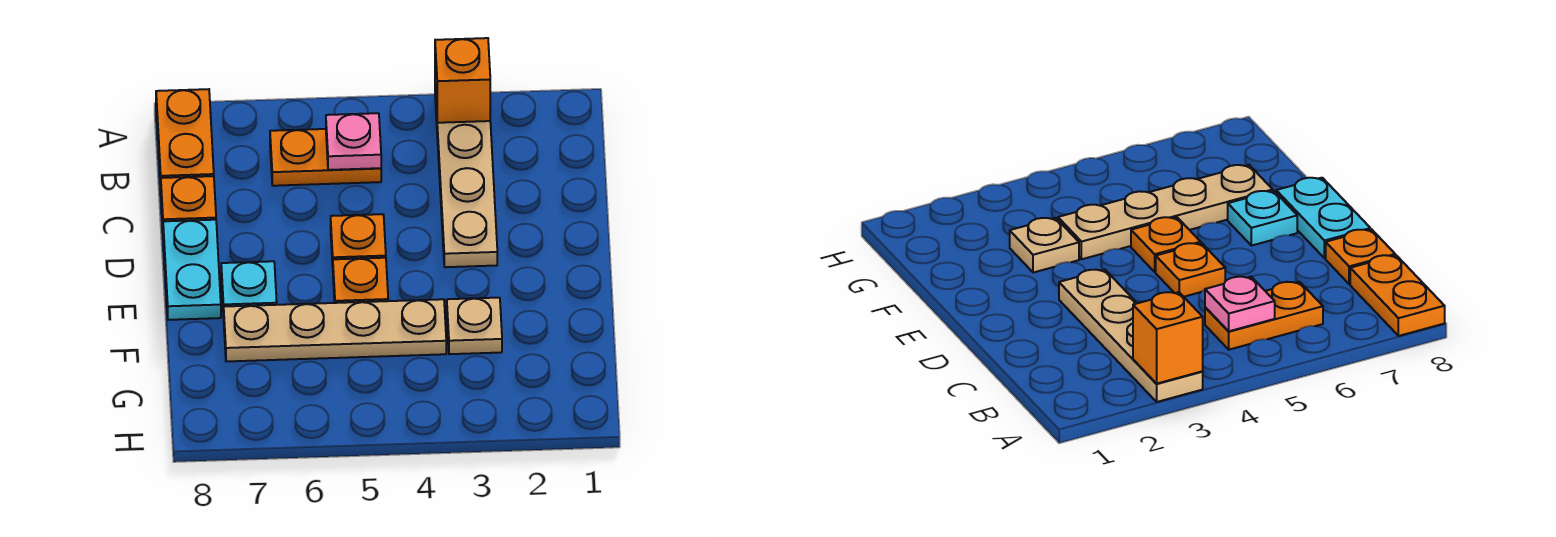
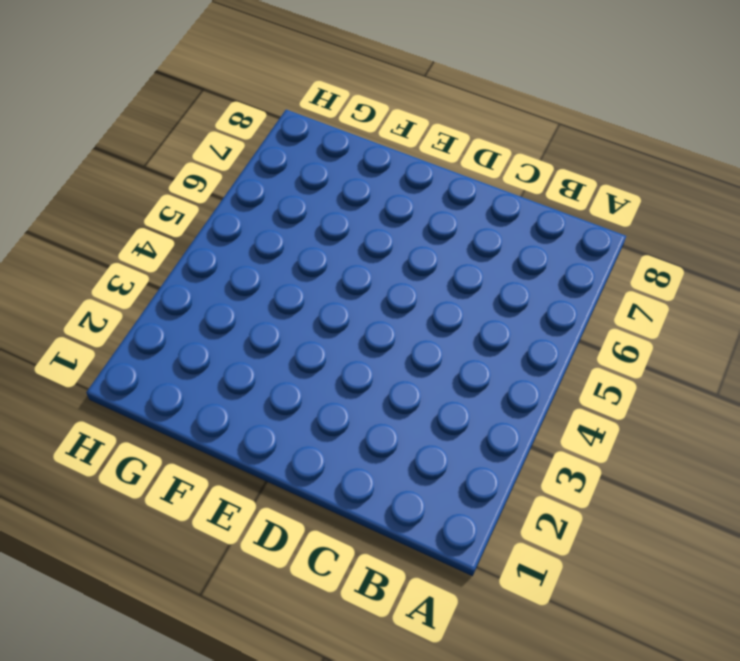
none -> tan 1x4 plate [435,90,497,267]
none -> orange 1x2 plate [156,89,214,185]
none -> orange 1x2 plate [270,129,381,186]

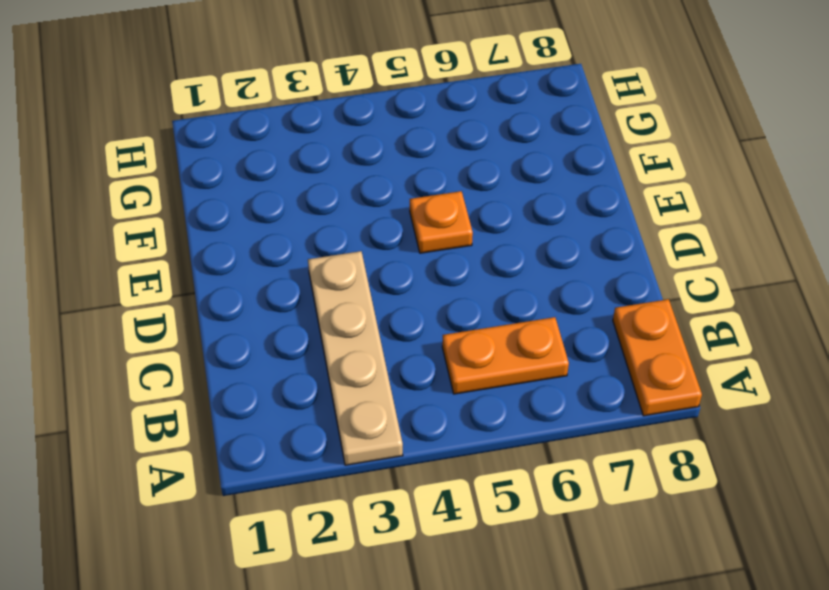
none -> orange 1x1 plate [161,176,216,223]
none -> orange 1x1 plate [331,214,386,266]
none -> cyan 1x2 plate [163,220,221,320]

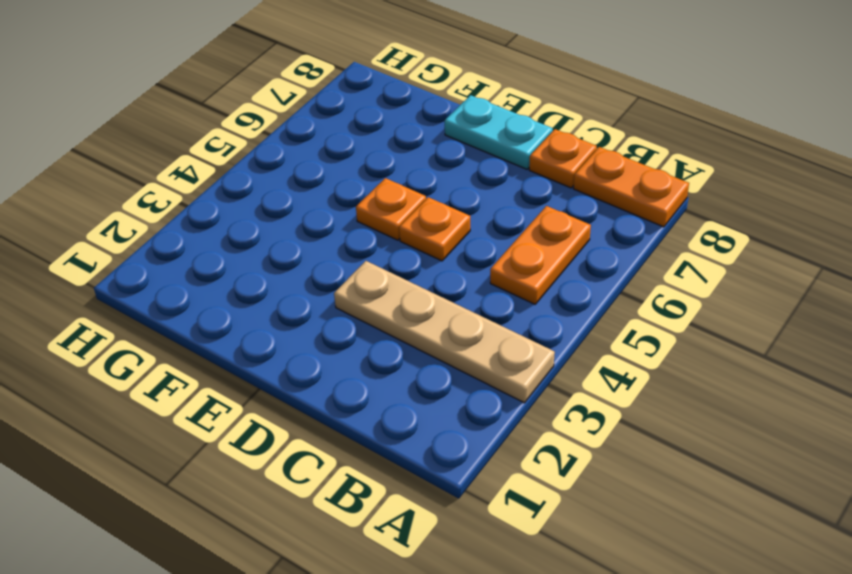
none -> cyan 1x1 plate [221,261,277,317]
none -> tan 1x1 plate [447,298,502,354]
none -> tan 1x4 plate [224,299,446,362]

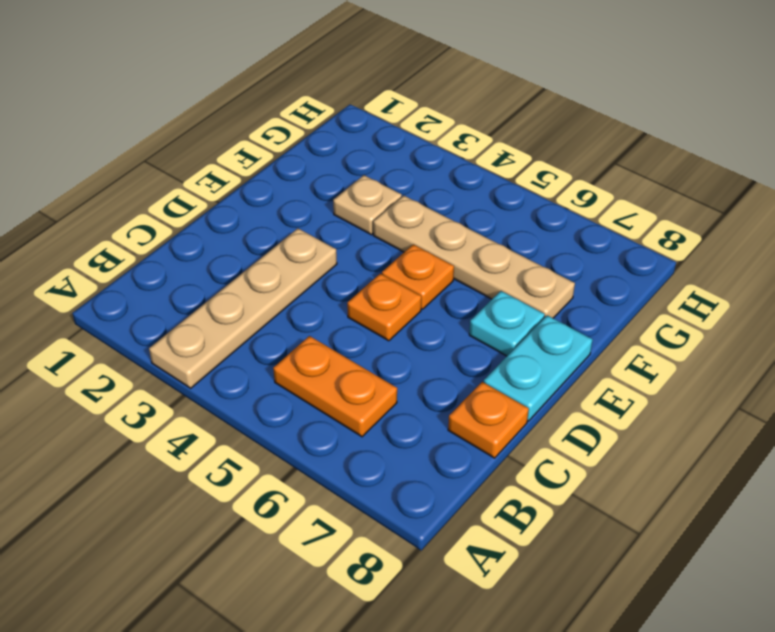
none -> orange 1x2 plate [156,89,214,185]
none -> orange 1x1 brick [435,38,490,123]
none -> pink 1x1 plate [326,113,381,170]

